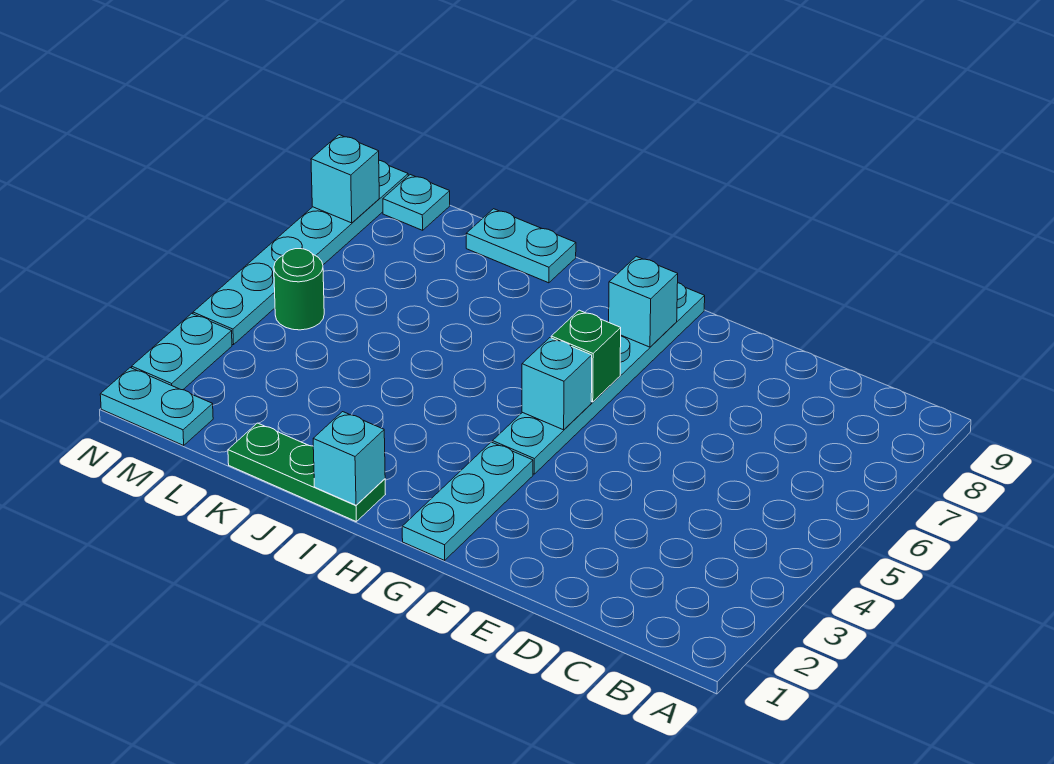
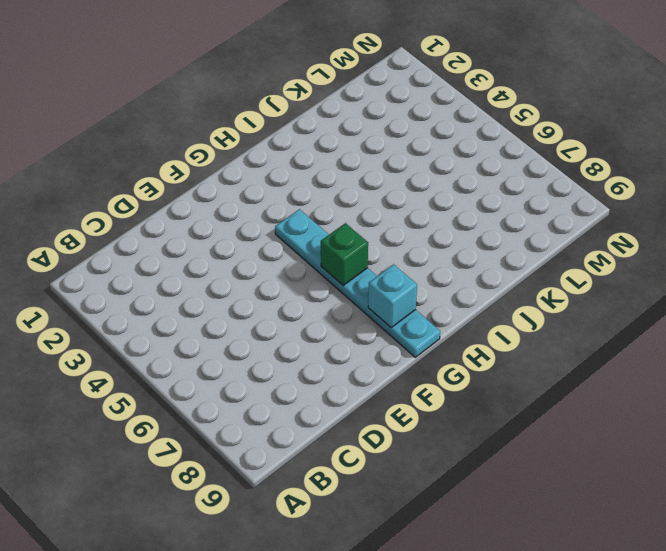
none -> cyan 1x3 plate [402,442,533,560]
none -> green 1x3 plate [228,423,386,521]
none -> cyan 1x2 plate [466,209,576,283]

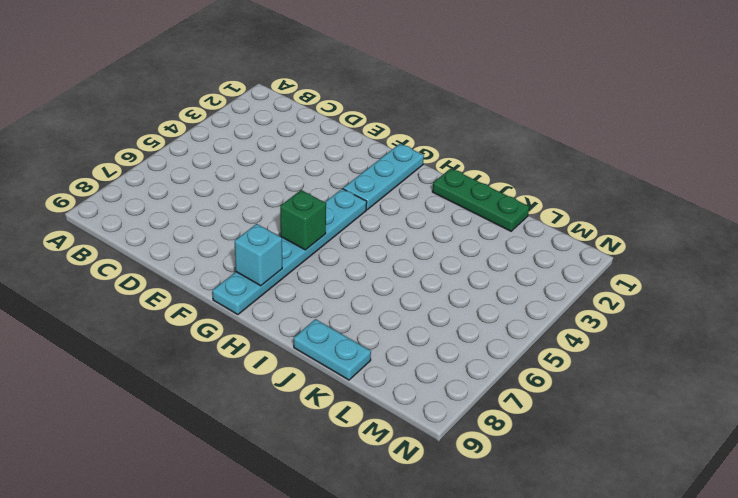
none -> cyan 1x2 plate [100,368,213,445]
none -> green 1x1 round brick [274,249,324,330]
none -> cyan 1x1 plate [383,175,450,230]

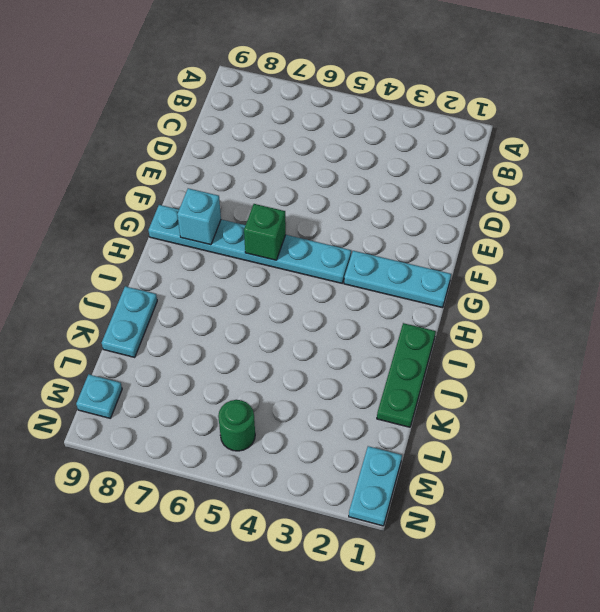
none -> cyan 1x2 plate [132,313,232,390]
none -> cyan 1x6 plate [193,160,408,345]
none -> cyan 1x1 brick [522,338,592,430]

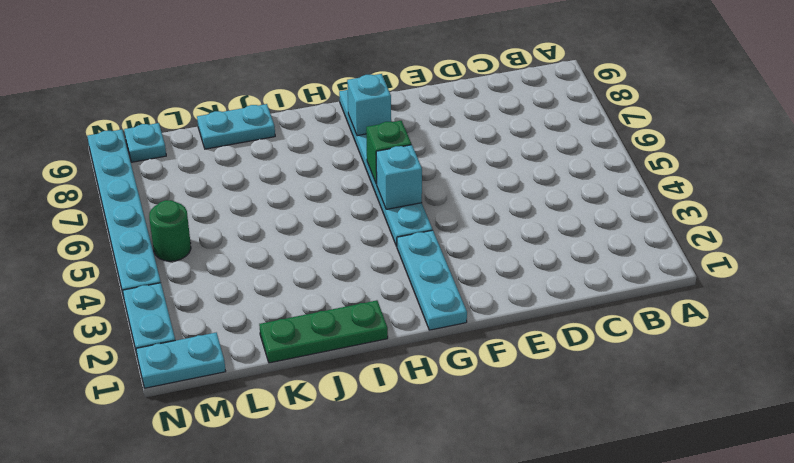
none -> cyan 1x1 brick [313,412,385,505]
none -> cyan 1x1 brick [311,135,379,223]

